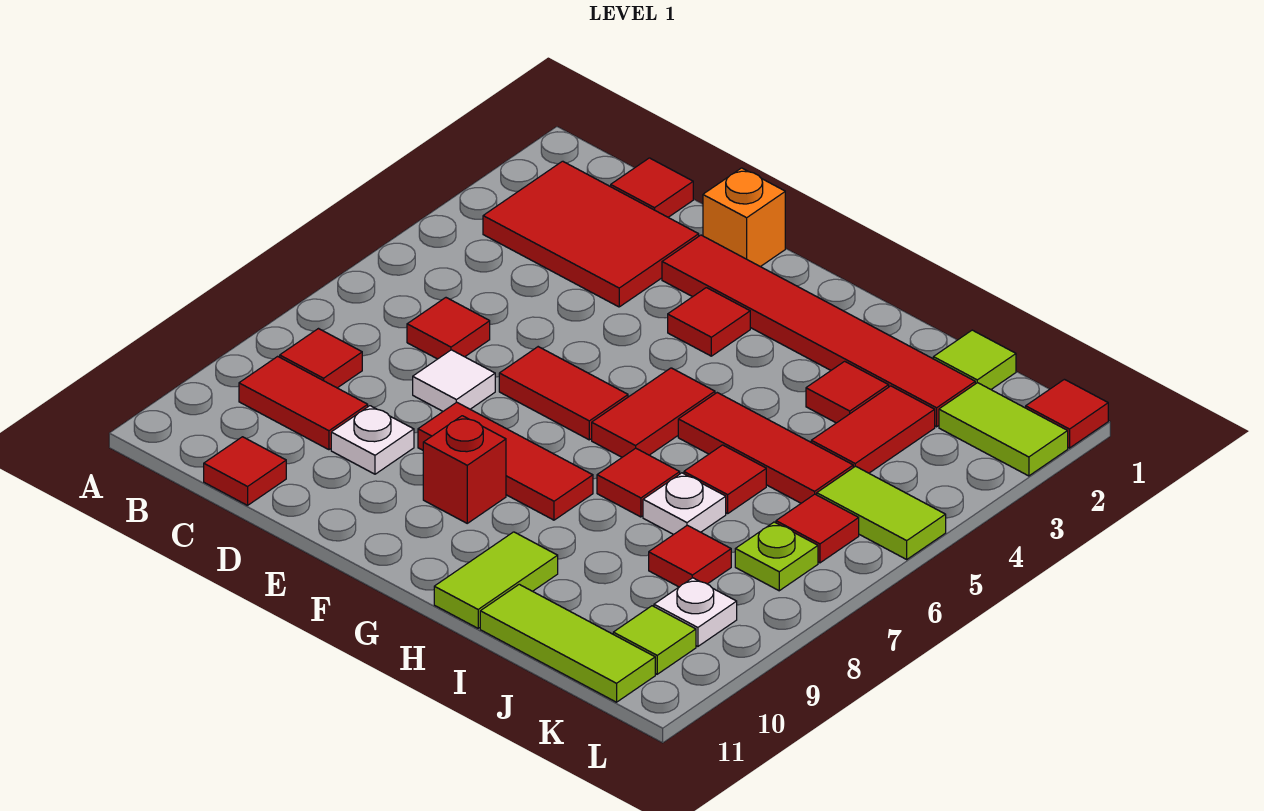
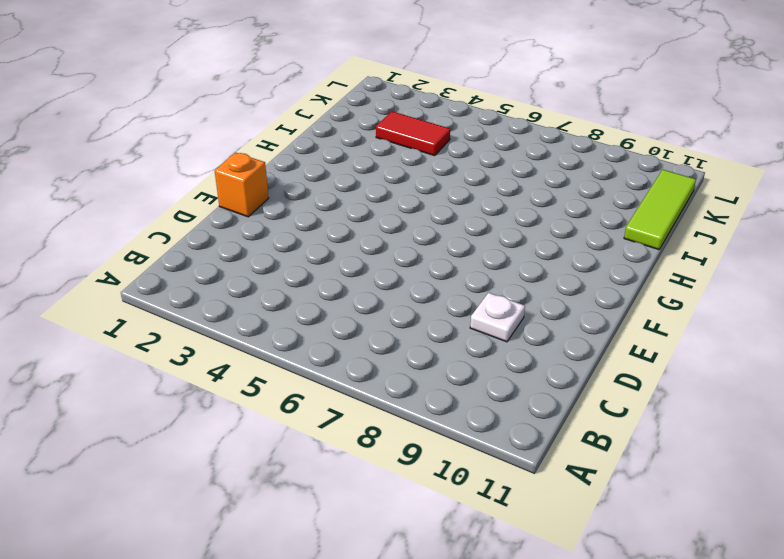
none -> red 2x3 tile [483,161,699,307]
none -> red 1x1 tile [280,329,362,388]
none -> red 1x2 tile [239,356,368,450]
none -> red 1x1 tile [611,158,693,217]

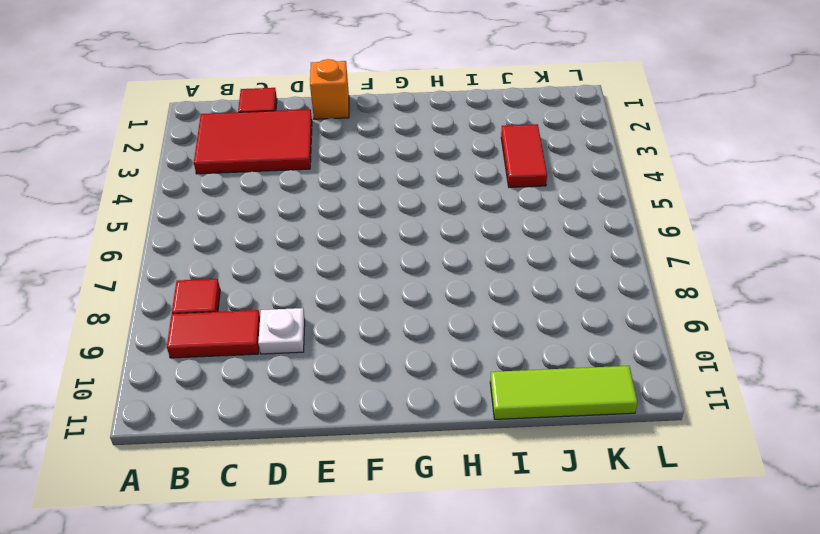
none -> red 1x1 tile [407,298,490,359]
none -> red 1x1 tile [204,437,286,505]
none -> white 1x1 tile [413,350,495,411]
none -> red 1x6 tile [662,235,975,427]

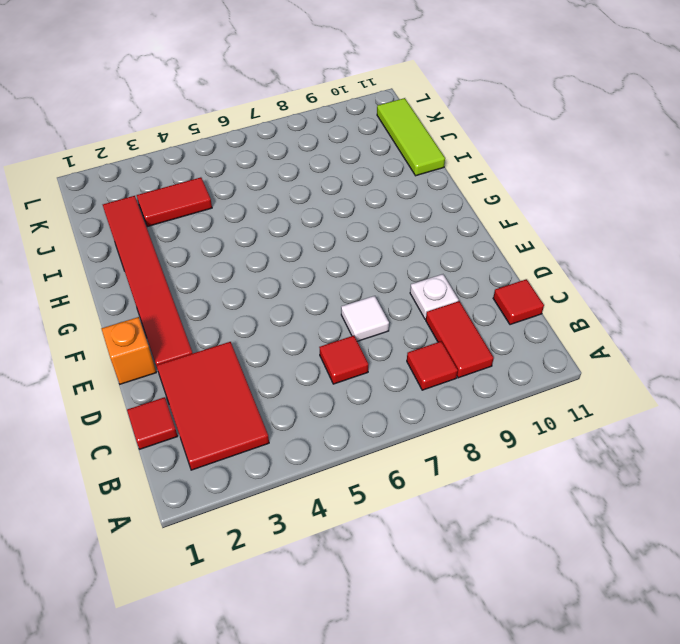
none -> red 1x2 tile [499,347,628,440]
none -> red 1x3 tile [418,402,593,520]
none -> red 1x1 tile [668,288,750,356]
none -> red 1x1 brick [423,416,506,523]

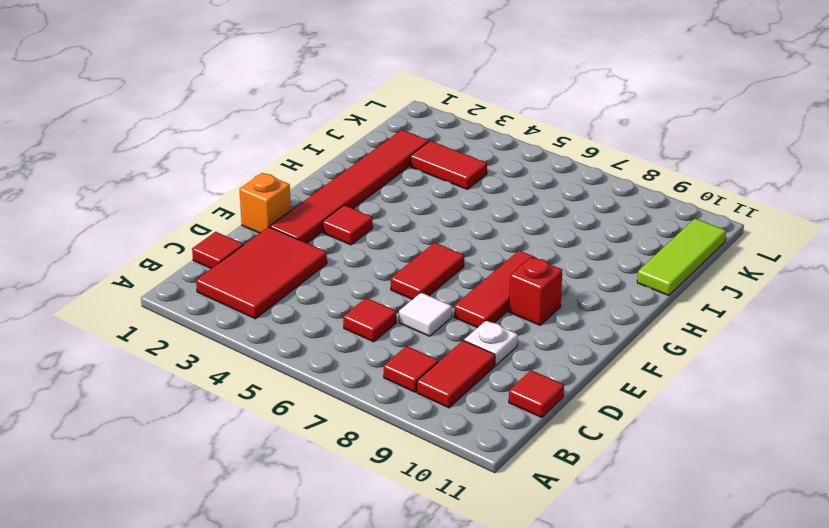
none -> red 1x2 tile [592,368,715,457]
none -> red 1x3 tile [678,393,853,503]
none -> red 1x1 tile [597,448,680,517]
none -> lime 1x2 tile [434,532,558,628]

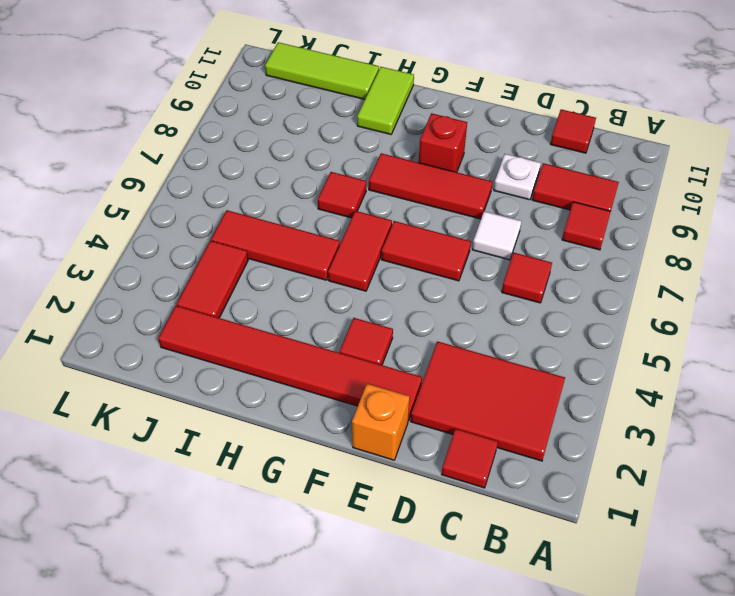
none -> red 1x1 tile [806,361,889,423]
none -> red 1x1 tile [684,445,766,514]
none -> white 1x1 plate [643,473,726,534]
none -> lime 1x1 tile [933,330,1016,389]

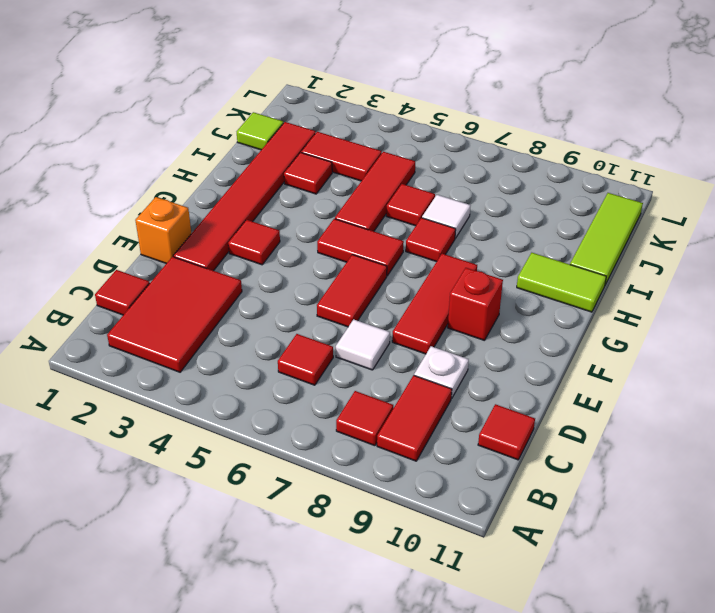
white 1x1 tile [422,195,471,238] -> white 1x1 plate [643,473,726,534]
none -> red 1x1 tile [649,525,731,587]
none -> lime 1x2 tile [939,383,1068,476]
none -> lime 1x2 tile [817,466,946,559]
none -> red 1x1 tile [776,494,859,563]

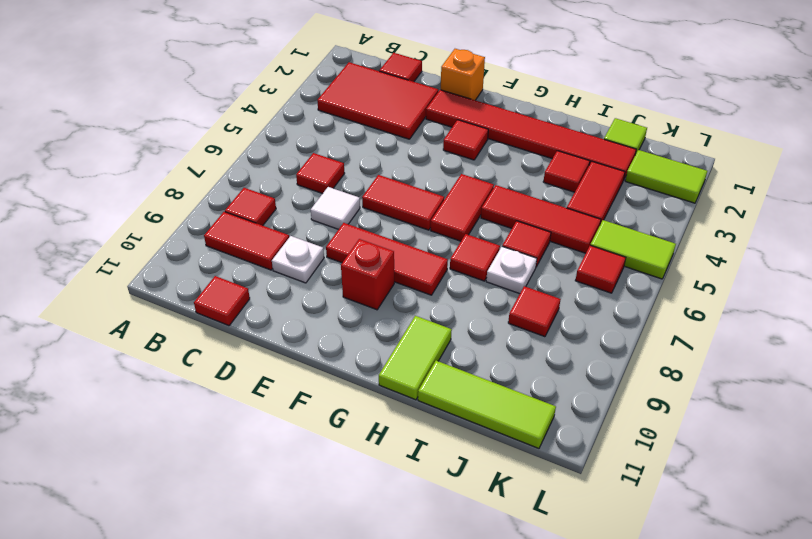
none -> lime 1x1 plate [735,522,818,591]
none -> white 1x1 plate [654,578,737,646]
none -> lime 1x1 tile [613,606,696,674]
none -> red 1x1 tile [1026,379,1108,448]

